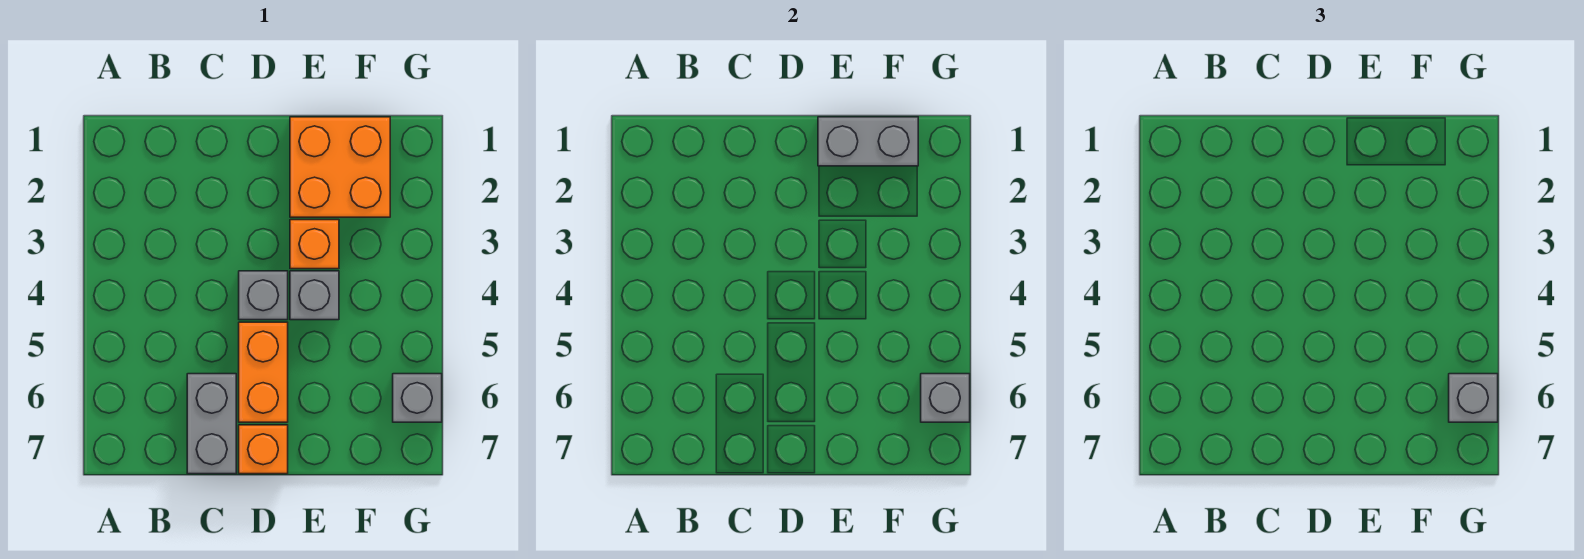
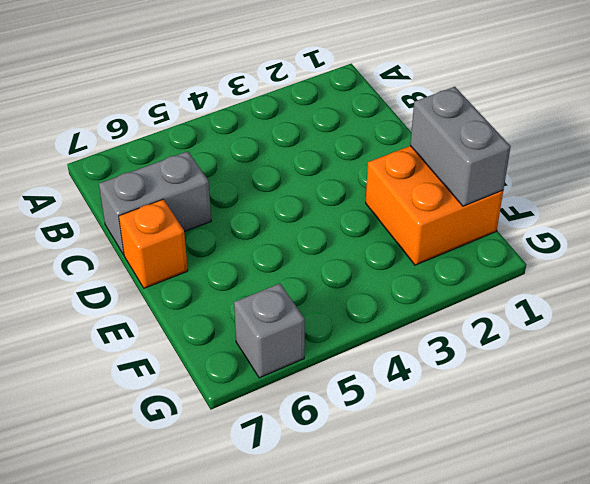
none -> grey 1x1 brick [239,271,288,320]
none -> orange 1x2 brick [239,322,288,422]

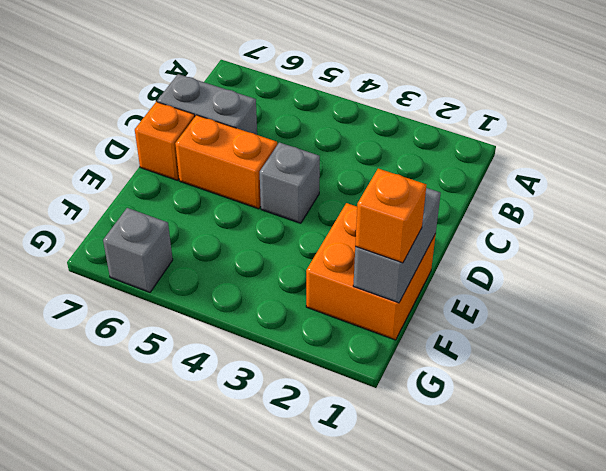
orange 1x1 brick [355,169,426,263] -> orange 1x1 brick moved to [290,220,339,269]
none -> grey 1x1 brick [290,271,339,320]
none -> grey 1x1 brick [921,374,970,422]

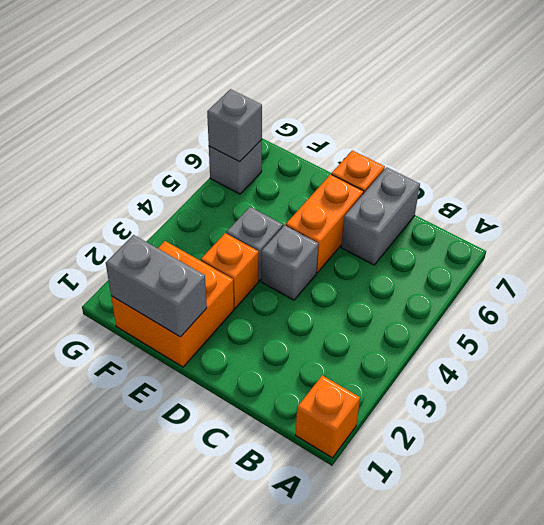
orange 1x1 brick [296,375,360,458] -> none
none -> grey 1x1 brick [1449,374,1498,422]

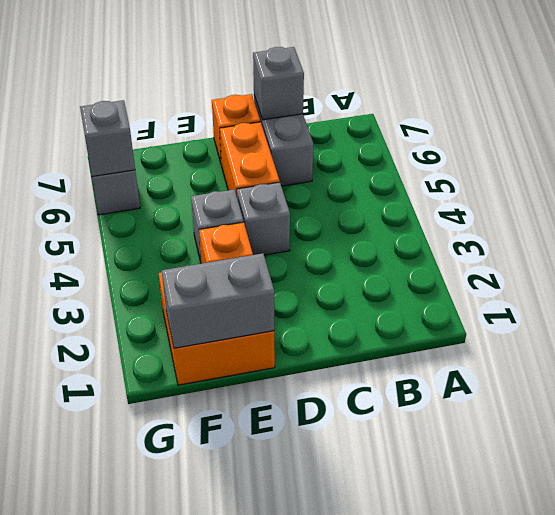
grey 1x1 brick [253,47,304,120] -> grey 1x1 brick moved to [1449,374,1498,422]

